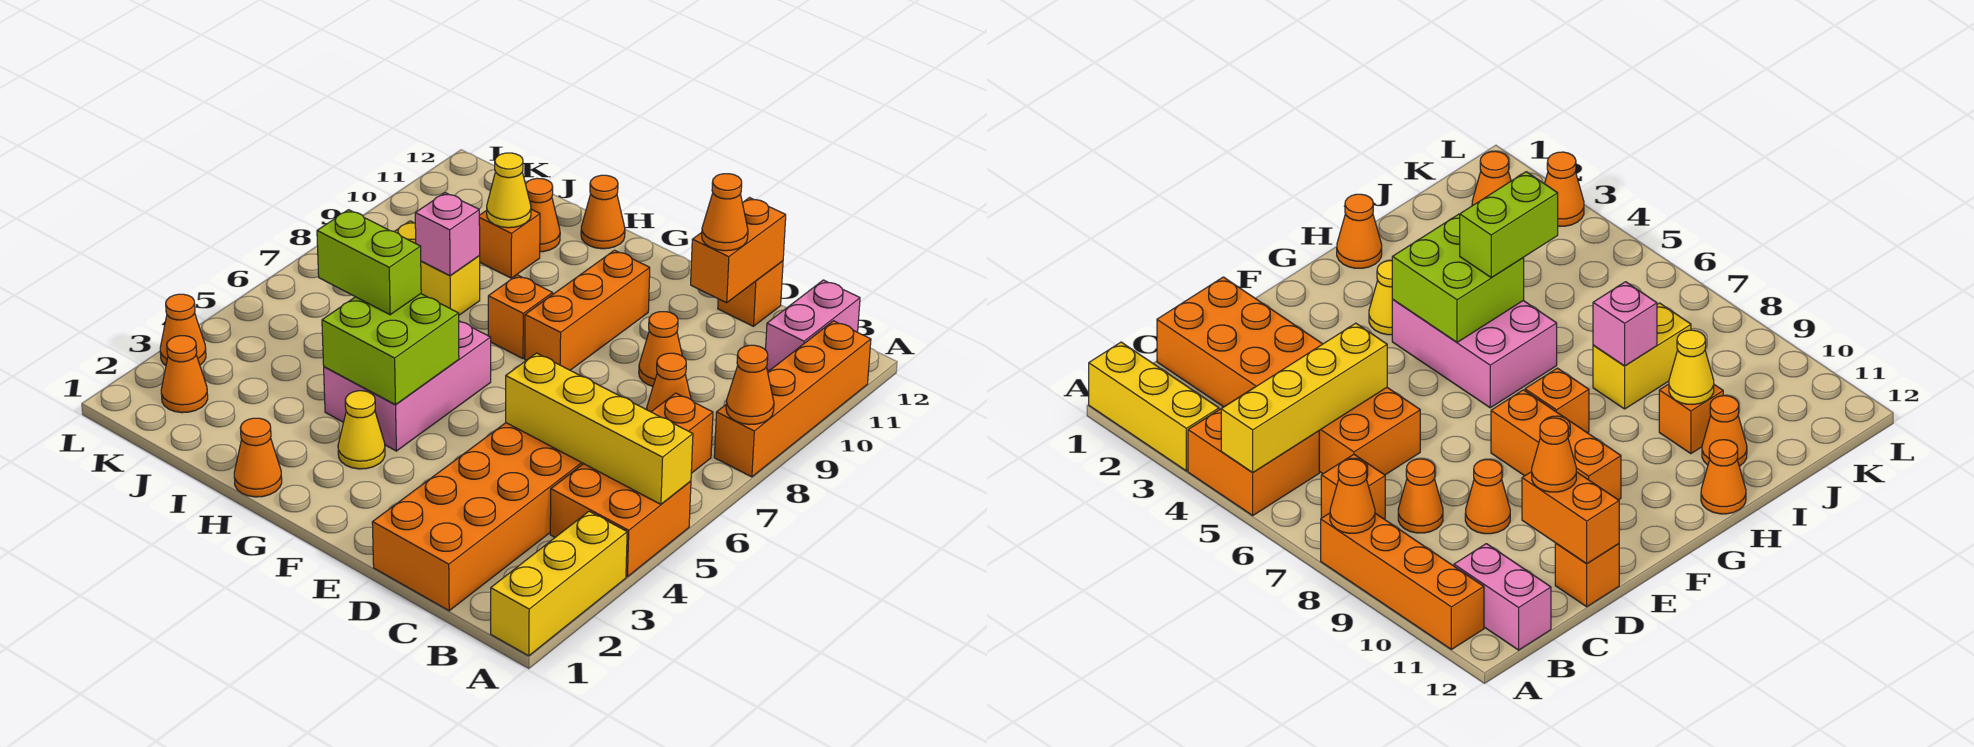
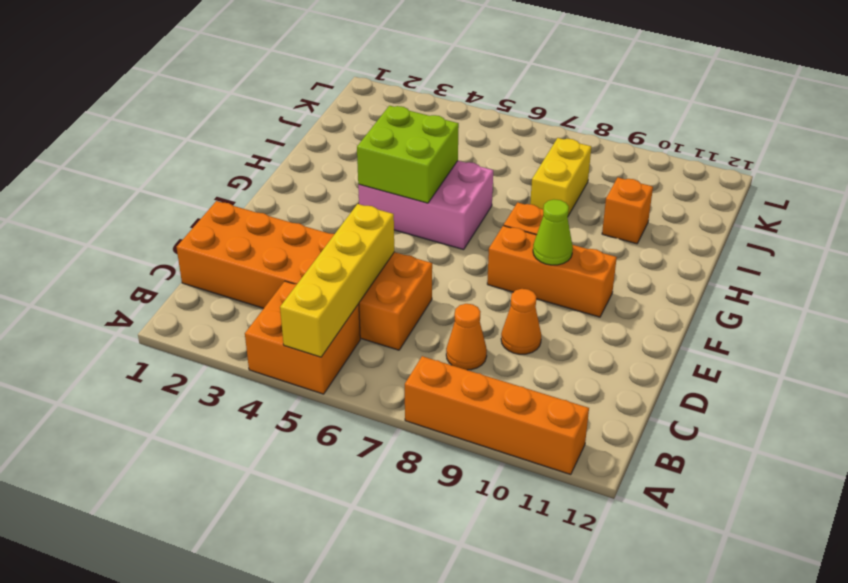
lime 1x1 cone [533,200,573,265] -> none
none -> yellow 1x3 brick [491,511,627,656]
none -> orange 1x1 brick [652,393,713,473]
none -> pink 1x2 brick [766,280,860,371]

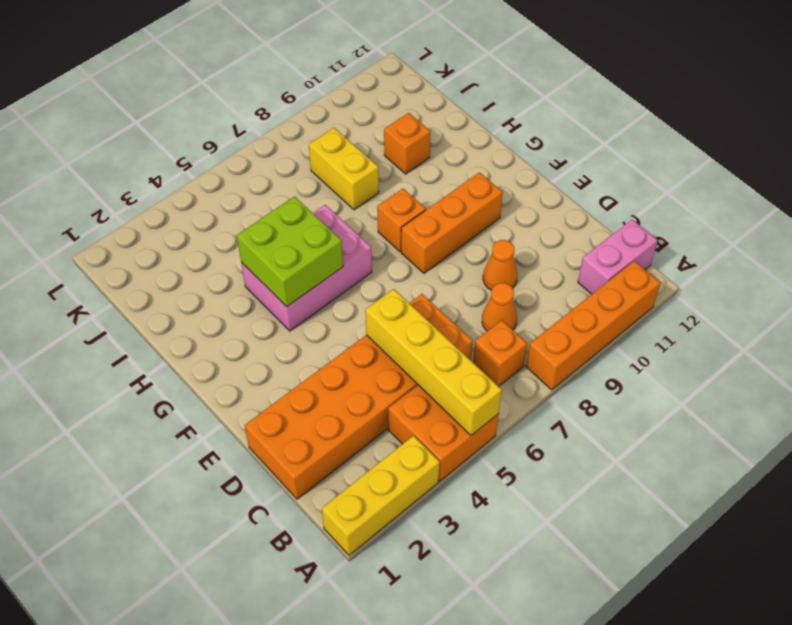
none -> orange 1x1 brick [718,261,783,326]
none -> yellow 1x1 cone [338,391,385,469]
none -> orange 1x1 cone [234,418,282,497]

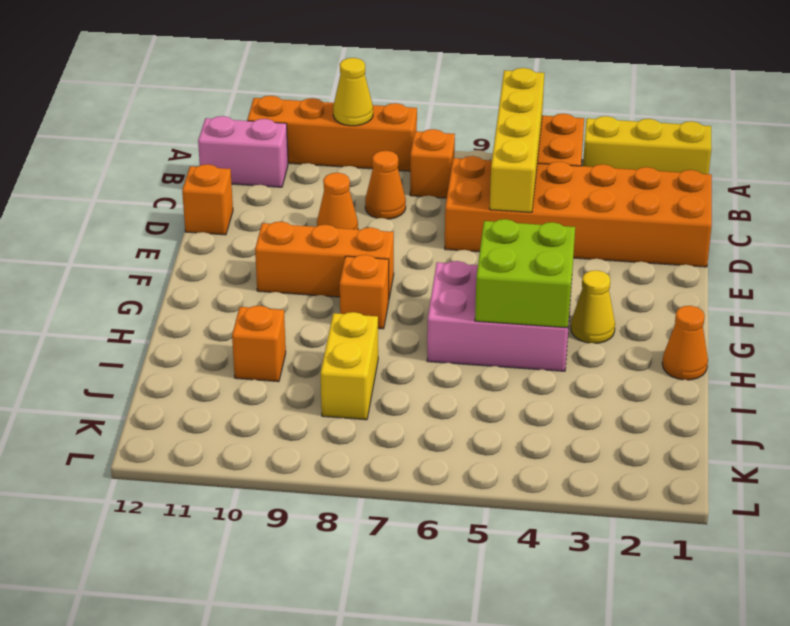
yellow 1x1 cone [333,58,373,126] -> yellow 1x1 cone moved to [487,153,531,228]
none -> orange 1x1 cone [581,175,625,249]
none -> orange 1x1 cone [526,178,560,252]
none -> orange 1x1 cone [161,336,208,413]

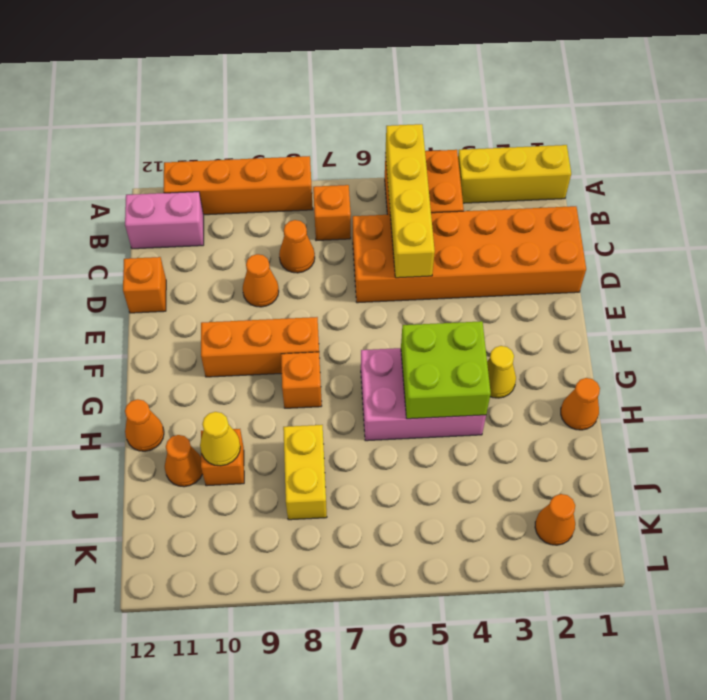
none -> orange 1x1 cone [160,294,206,365]
none -> orange 1x1 cone [726,345,774,425]
none -> orange 1x2 brick [691,198,786,303]

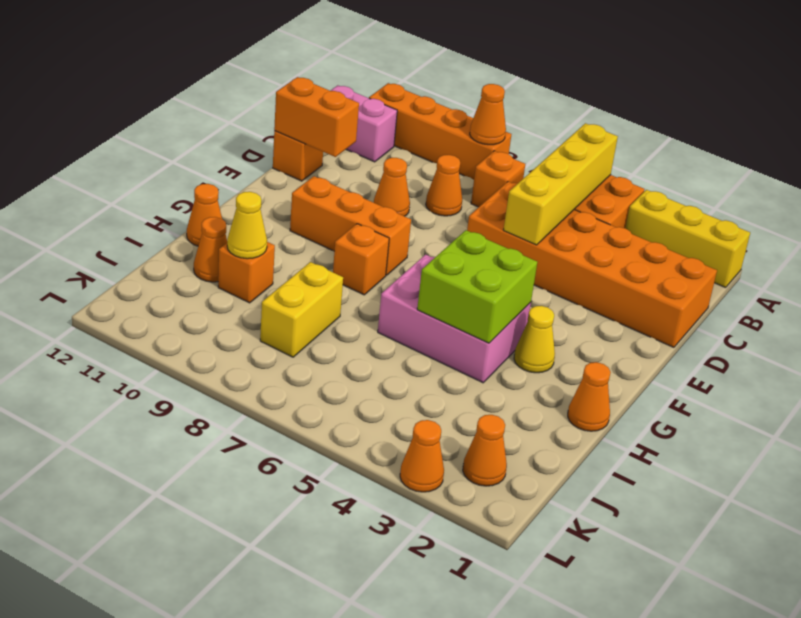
none -> pink 1x1 brick [415,193,480,276]
none -> orange 1x1 cone [702,174,748,251]
none -> lime 1x2 brick [317,210,421,315]

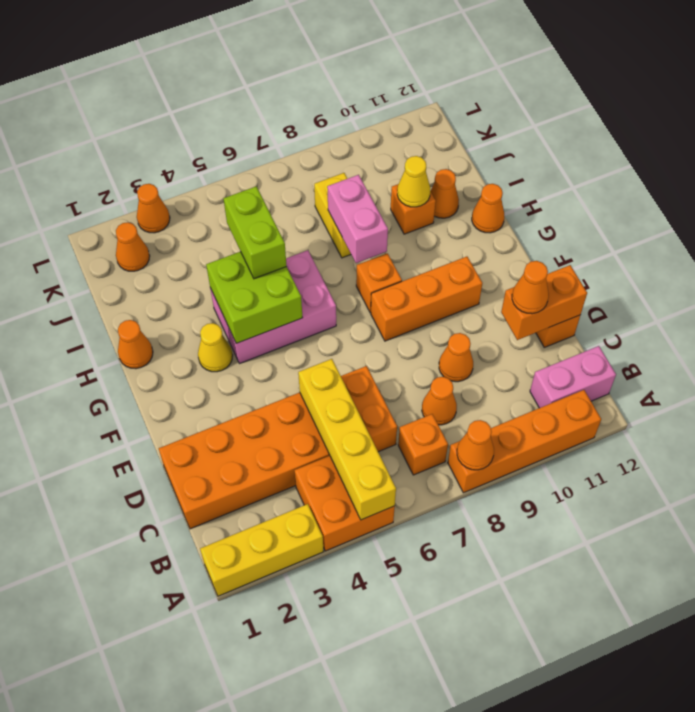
pink 1x2 brick [327,175,388,263] -> pink 1x1 brick [415,193,480,276]

